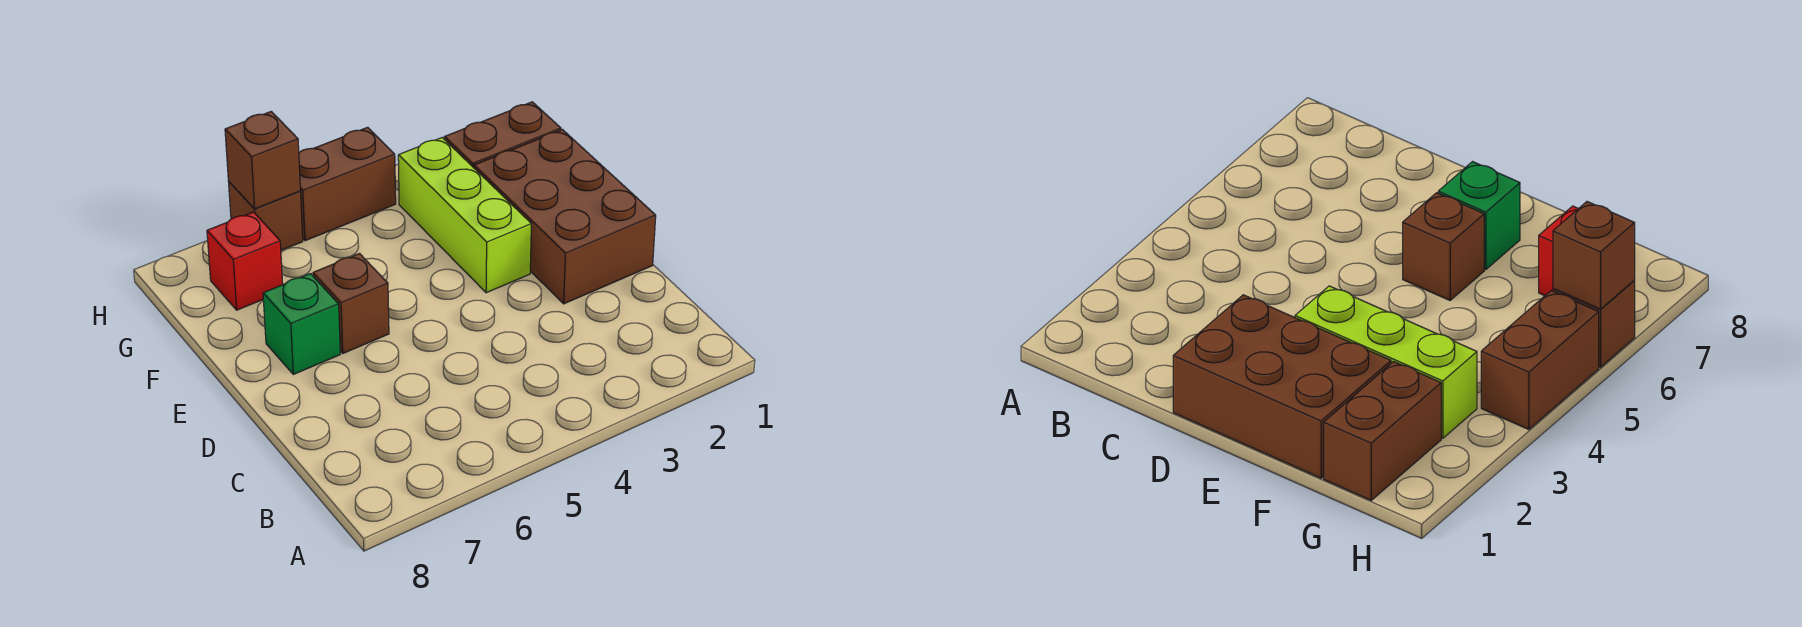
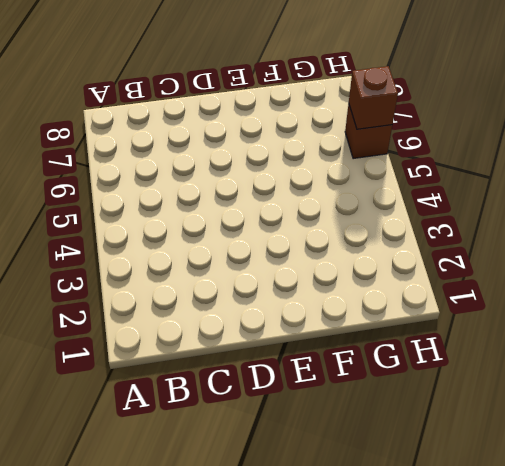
none -> brown 2x3 brick [474,130,656,304]
none -> lime 1x3 brick [398,138,531,293]

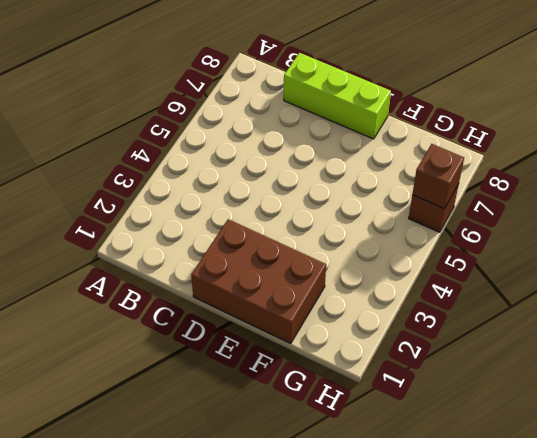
lime 1x3 brick [284,53,391,139] -> lime 1x3 brick moved to [398,138,531,293]
none -> brown 1x1 brick [313,254,389,353]
none -> green 1x1 brick [263,274,340,374]

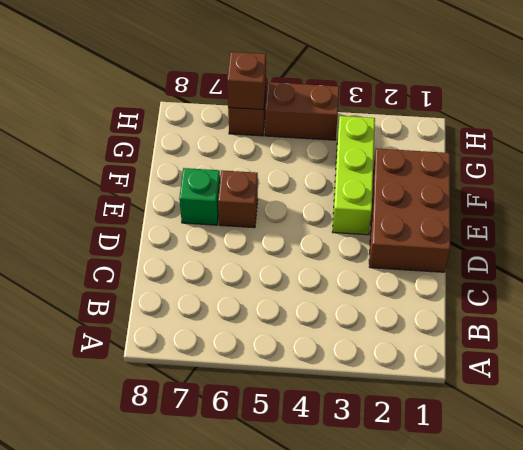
none -> brown 1x2 brick [444,102,561,168]
none -> red 1x1 brick [207,212,283,310]

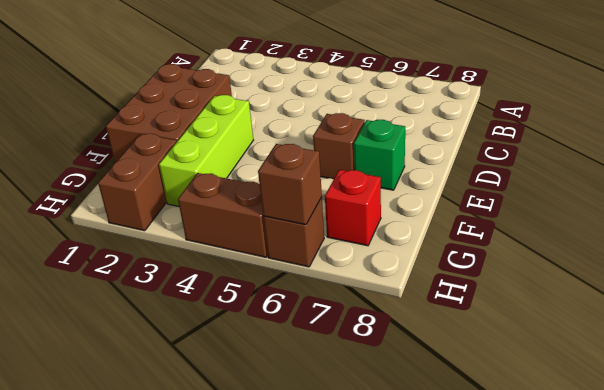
brown 1x2 brick [98,134,176,231] -> brown 1x2 brick turned to [444,102,561,168]

